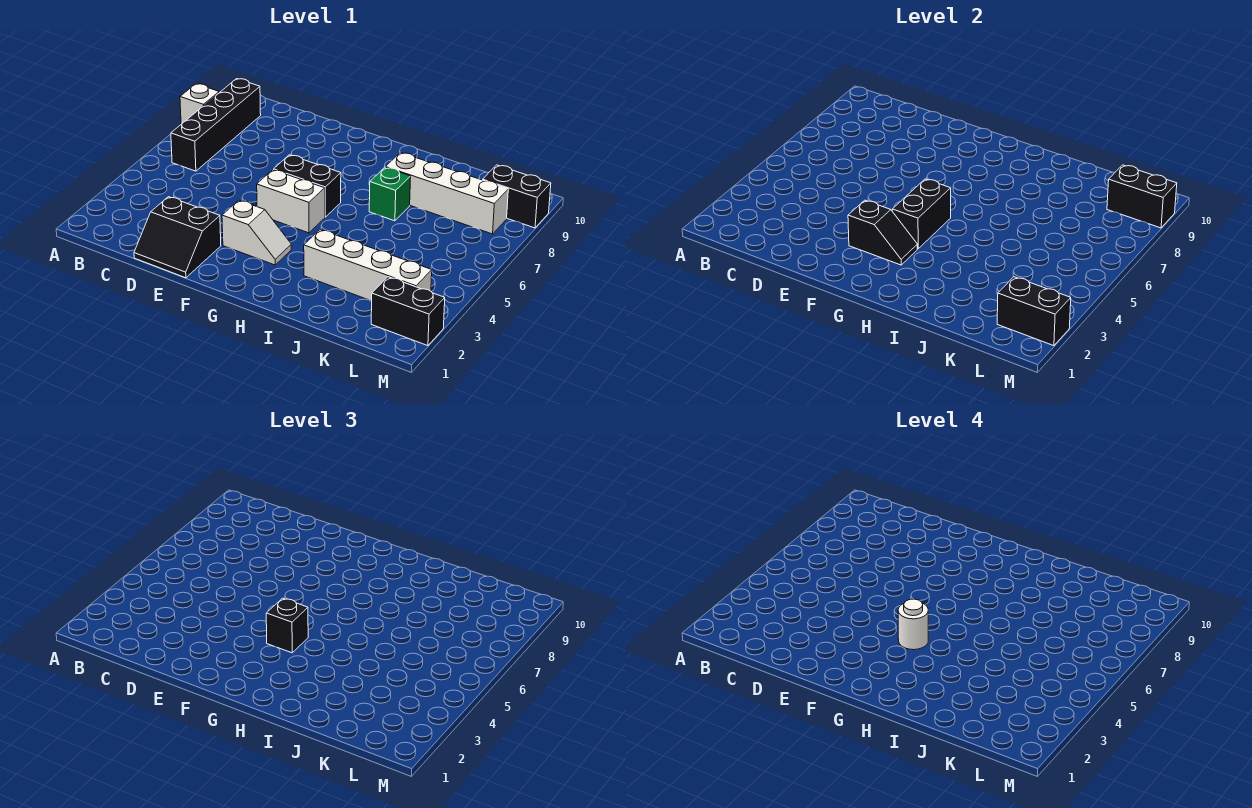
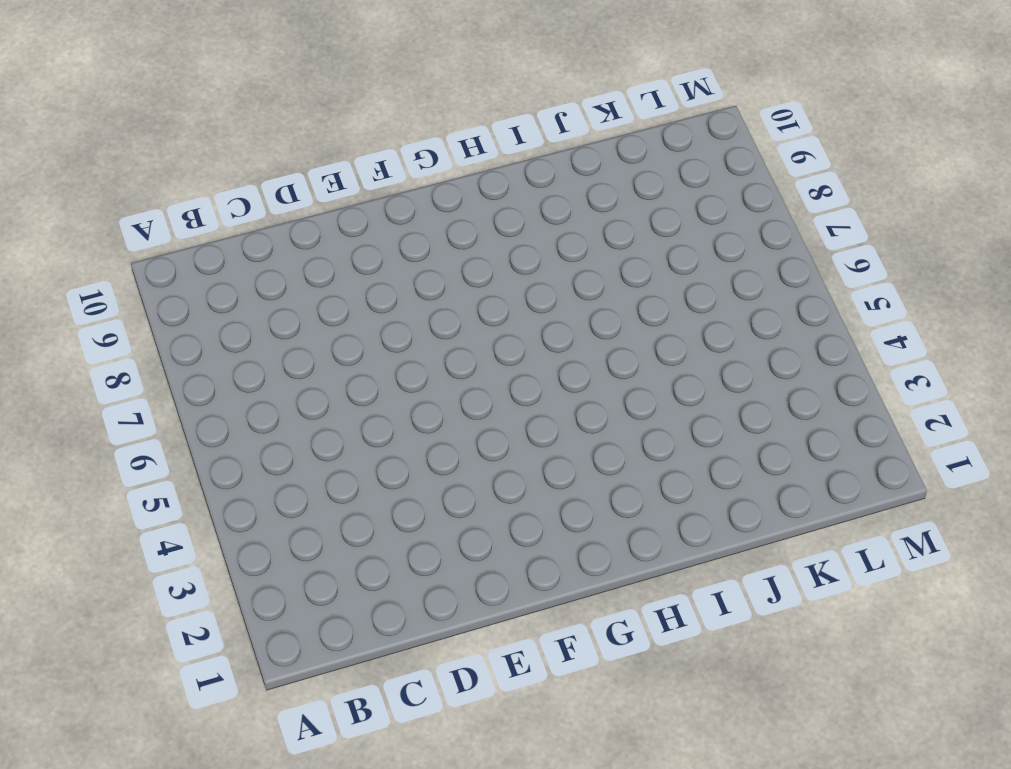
none -> white 1x1 brick [180,84,219,124]
none -> black 1x4 brick [171,79,261,171]
none -> black 2x2 slope [134,197,221,278]

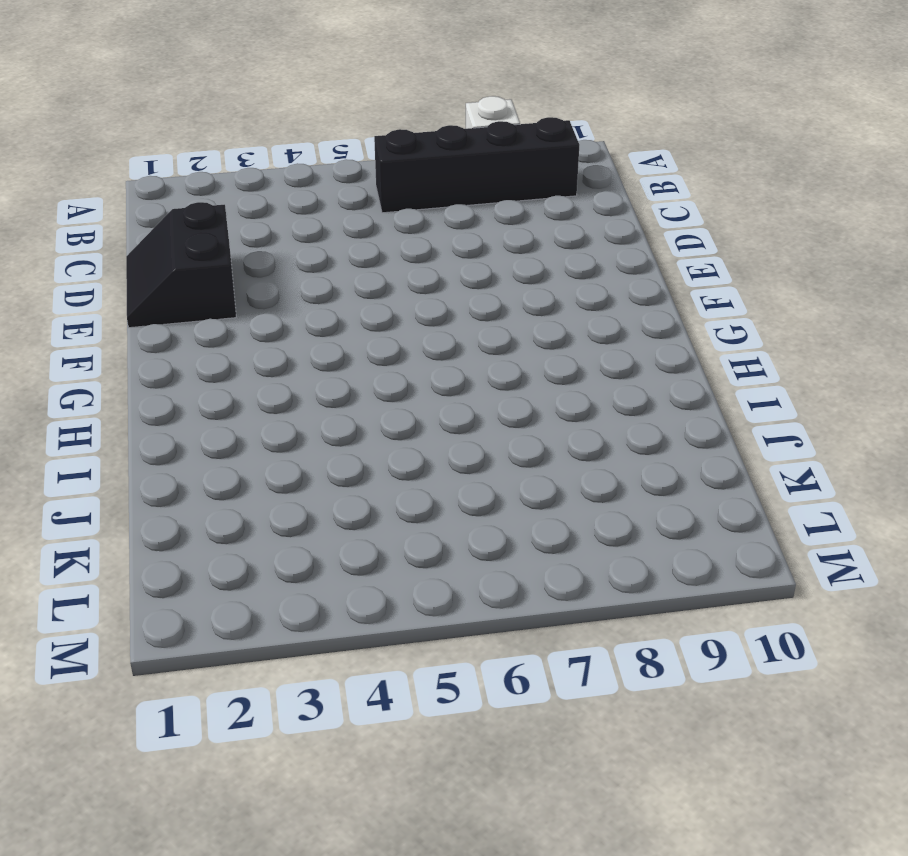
none -> white 1x2 slope [222,200,291,265]
none -> white 1x2 brick [257,170,325,233]
none -> black 1x2 brick [274,155,341,217]

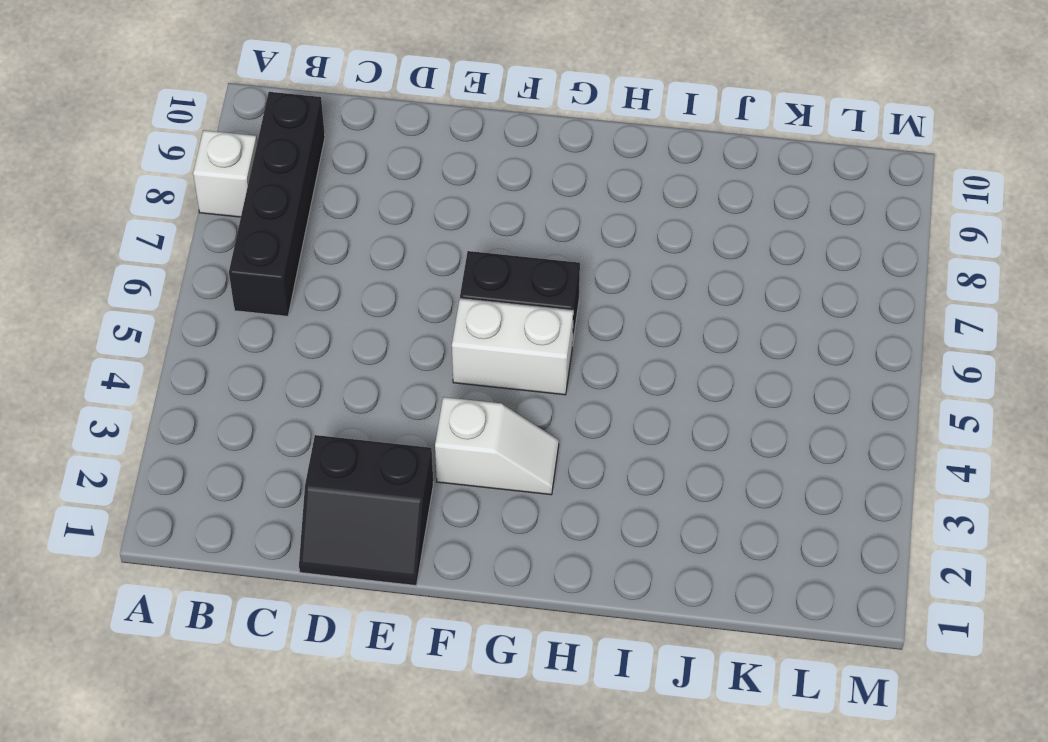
none -> white 1x4 brick [304,230,432,301]
none -> green 1x1 brick [369,167,411,221]
none -> white 1x4 brick [386,153,508,234]

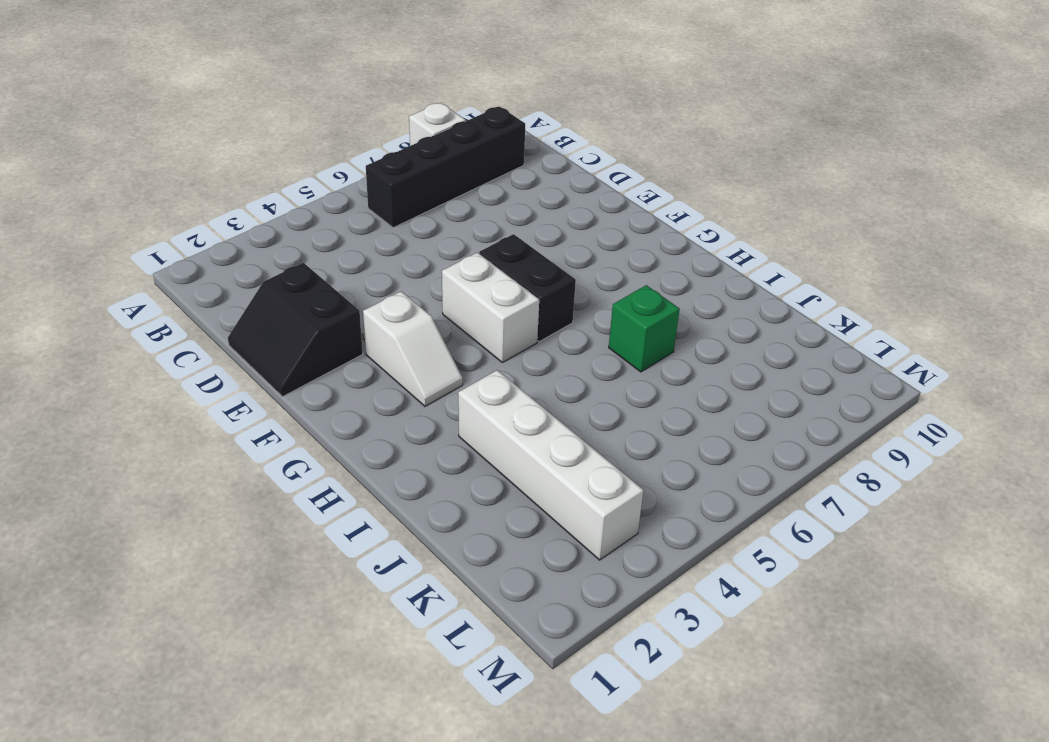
none -> white 1x4 brick [386,153,508,234]
none -> black 1x2 brick [371,277,445,346]
none -> black 1x2 brick [483,165,551,228]

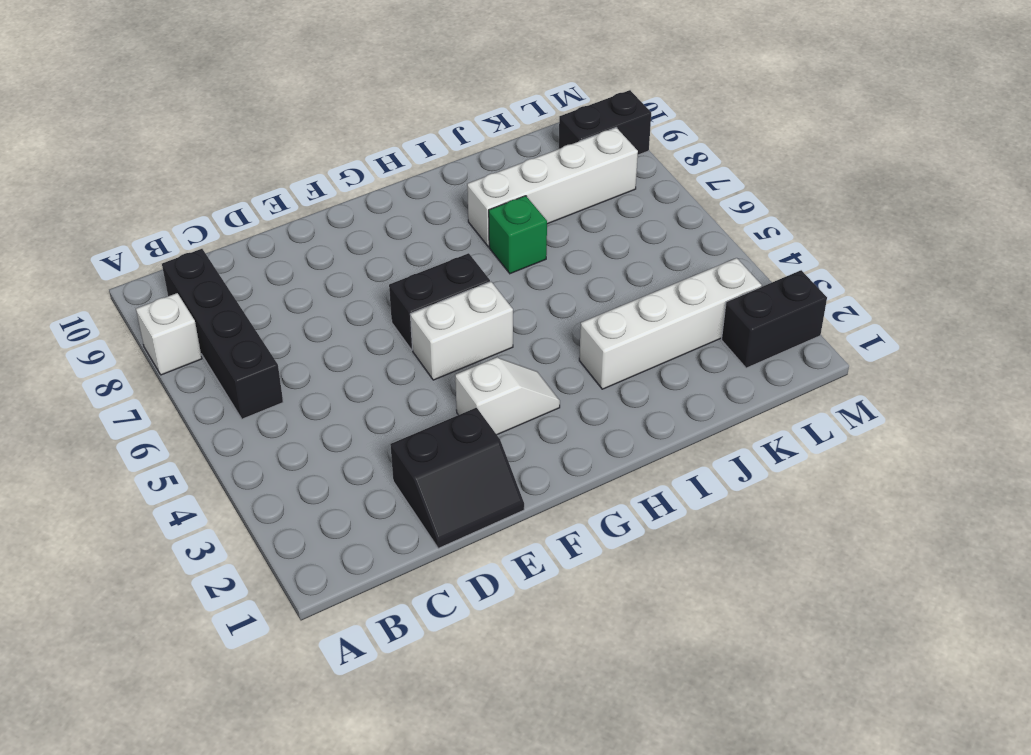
none -> black 1x2 slope [848,200,917,265]
none -> black 1x2 brick [892,179,951,249]
none -> black 1x2 brick [997,277,1071,346]

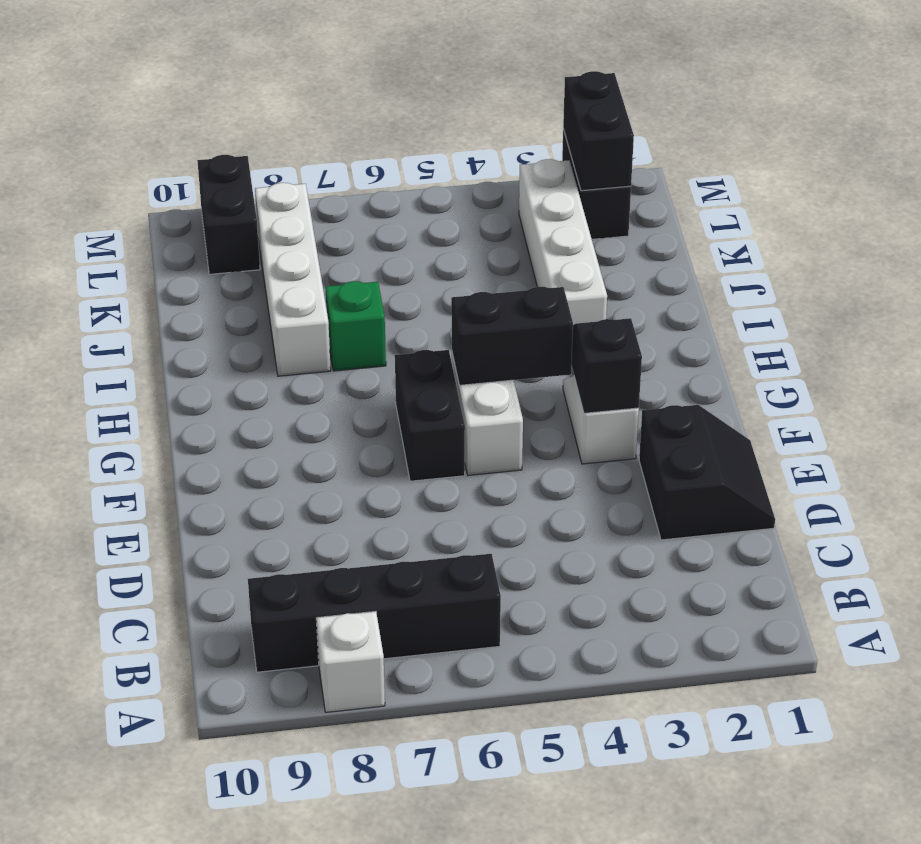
none -> black 1x2 brick [1107,165,1177,228]
none -> black 1x1 brick [266,598,308,653]
none -> white 1x1 round brick [898,599,928,650]

